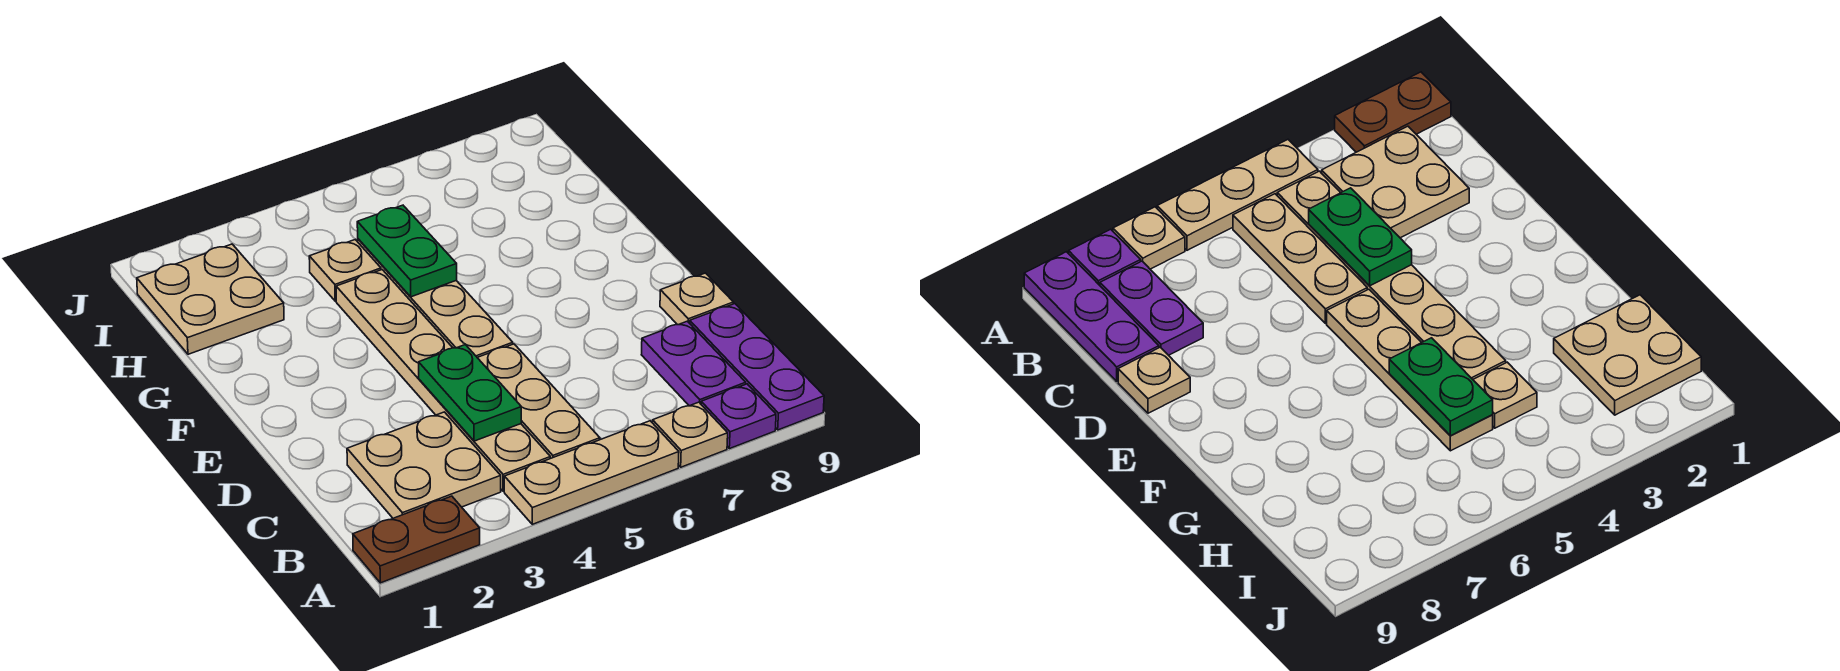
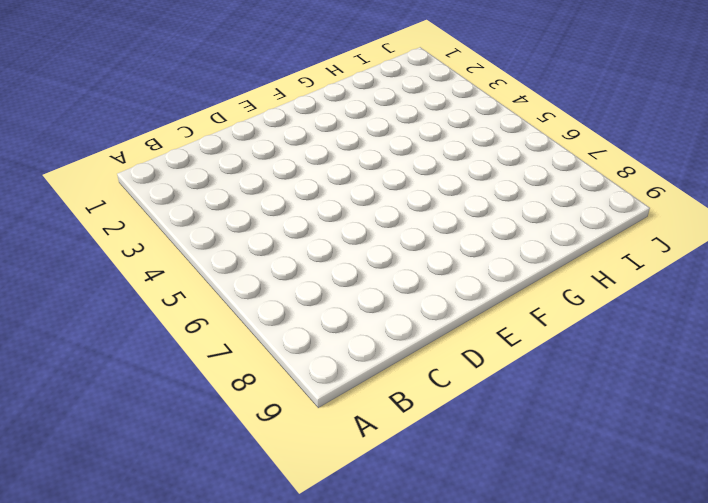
none -> brown 1x2 plate [353,496,480,583]
none -> tan 1x3 plate [504,421,679,524]
none -> tan 1x1 plate [653,402,728,467]

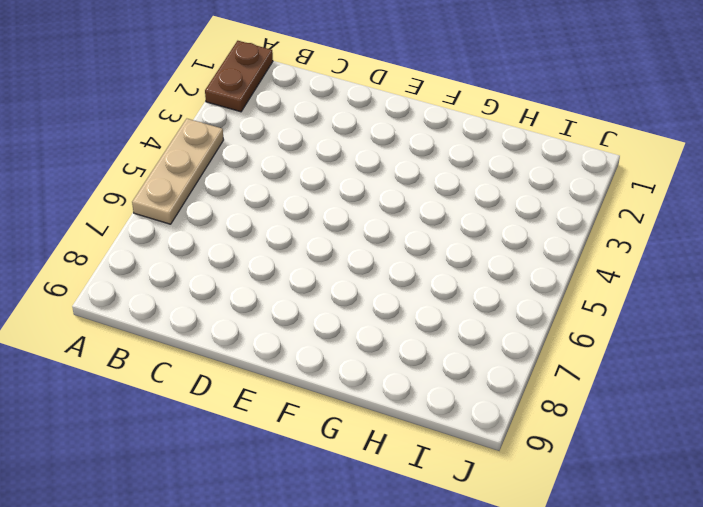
none -> tan 1x1 plate [653,402,728,467]
none -> purple 1x1 plate [701,384,776,449]
none -> purple 1x3 plate [690,304,824,430]

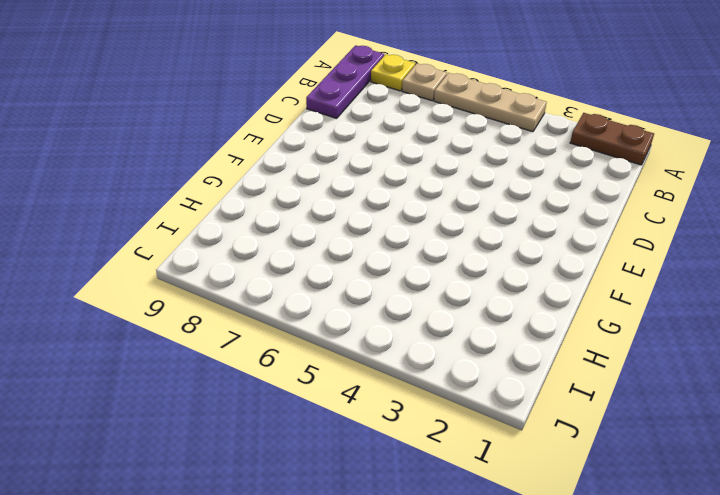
yellow 1x1 plate [371,54,415,91] -> purple 1x1 plate [701,384,776,449]
none -> tan 2x2 plate [347,412,501,518]
none -> tan 1x6 plate [336,270,550,491]
none -> tan 1x3 plate [477,344,600,458]

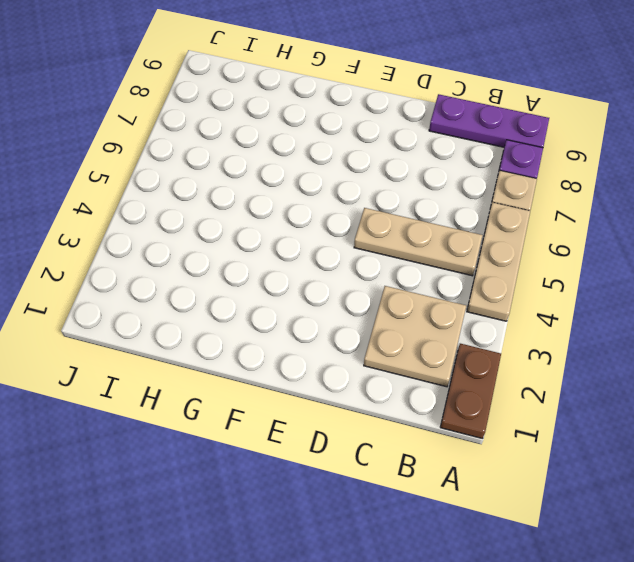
none -> tan 1x6 plate [336,270,550,491]
none -> purple 1x2 plate [641,321,746,406]
none -> tan 1x1 plate [660,273,734,325]

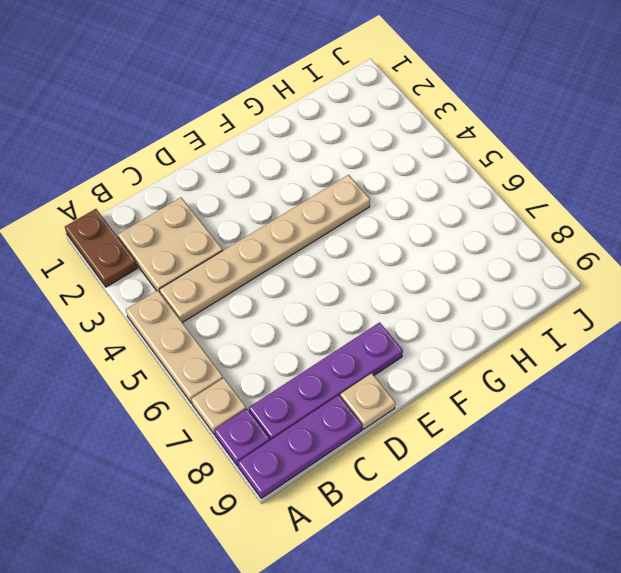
purple 1x4 plate [249,322,403,440] -> purple 1x2 plate [641,321,746,406]
none -> tan 1x3 plate [477,344,600,458]
none -> tan 1x4 plate [358,239,513,357]
none -> tan 2x2 plate [137,244,284,354]

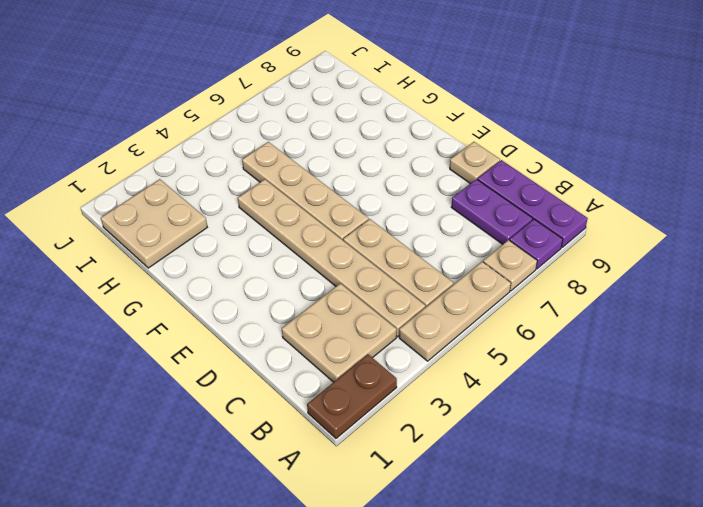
none -> tan 1x1 plate [309,240,381,301]
none -> green 1x2 plate [419,345,521,441]
none -> green 1x2 plate [357,205,457,297]

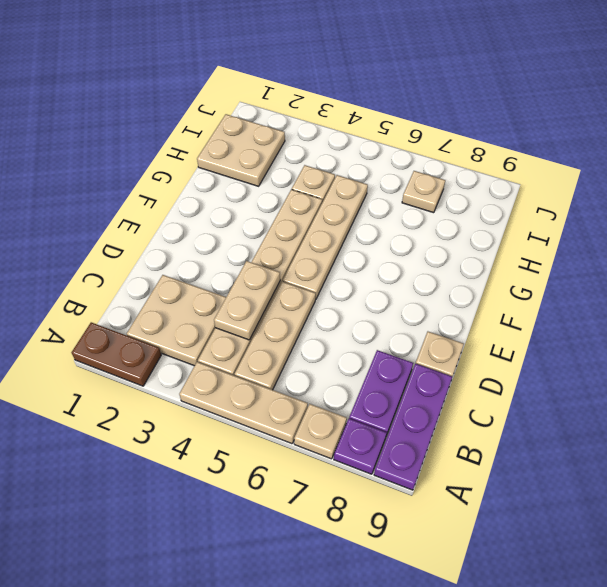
tan 1x2 plate [214,261,280,340] -> green 1x2 plate [419,345,521,441]
tan 1x1 plate [402,171,445,213] -> none
none -> green 1x2 plate [357,205,457,297]

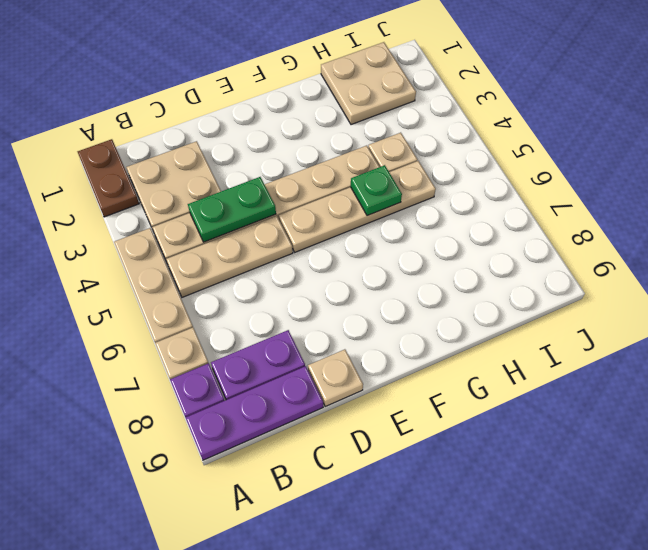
green 1x1 plate [351,165,402,216] -> green 1x2 plate [357,205,457,297]

